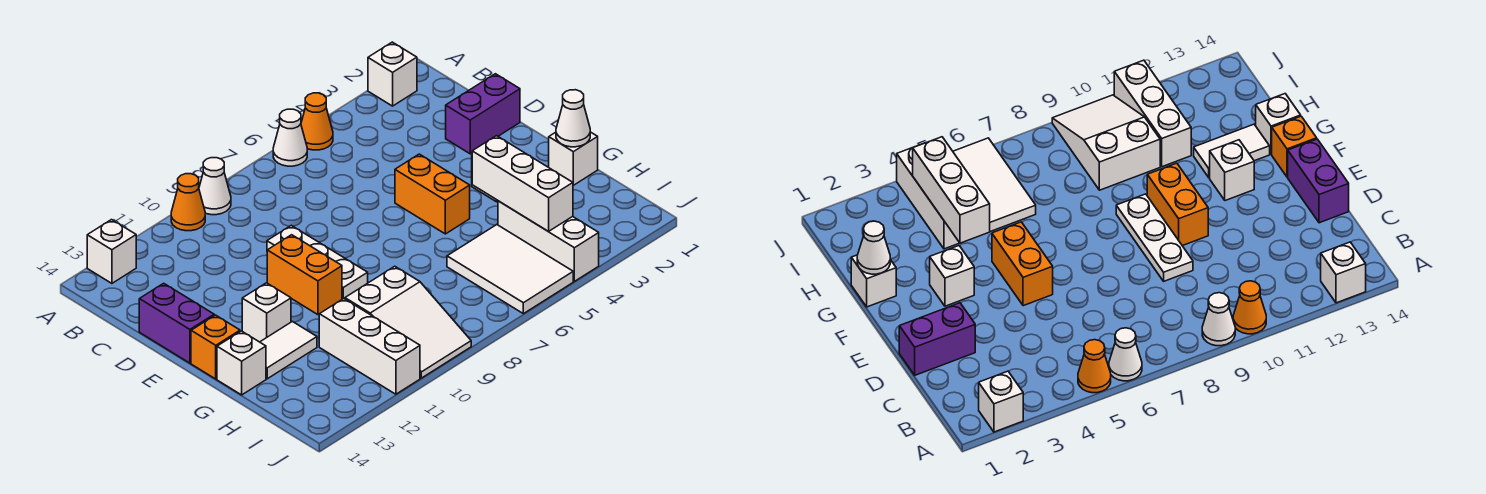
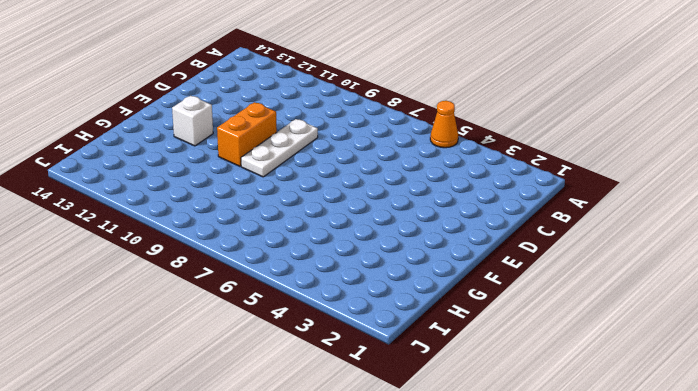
none -> white 1x1 brick [368,42,417,106]
none -> white 1x1 cone [273,109,307,166]
none -> white 1x1 cone [199,158,231,215]

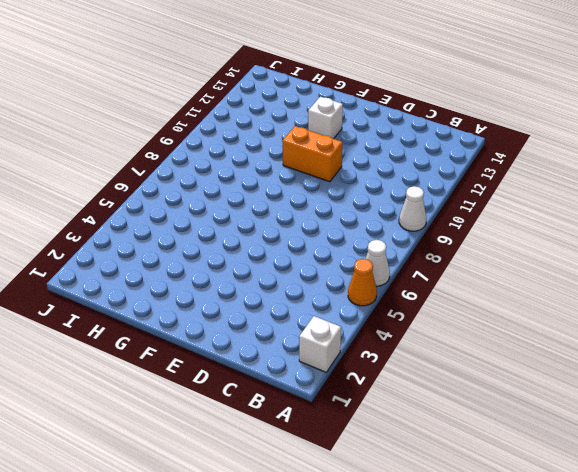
none -> orange 1x1 cone [171,174,205,231]
none -> white 1x1 brick [87,220,136,283]
none -> purple 1x2 brick [446,74,520,154]

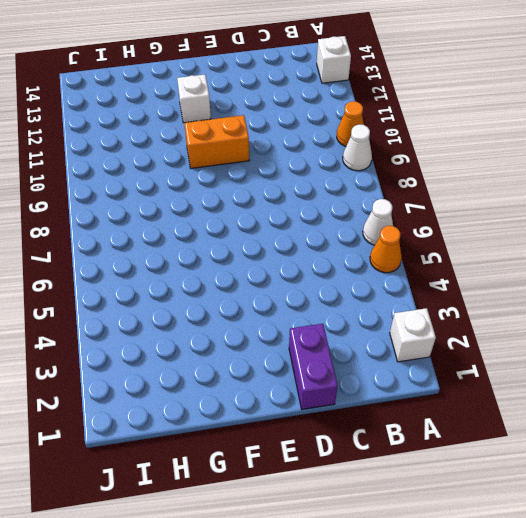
none -> white 1x3 plate [267,225,368,298]
none -> purple 1x2 brick [139,283,214,363]
none -> orange 1x2 brick [395,154,470,234]

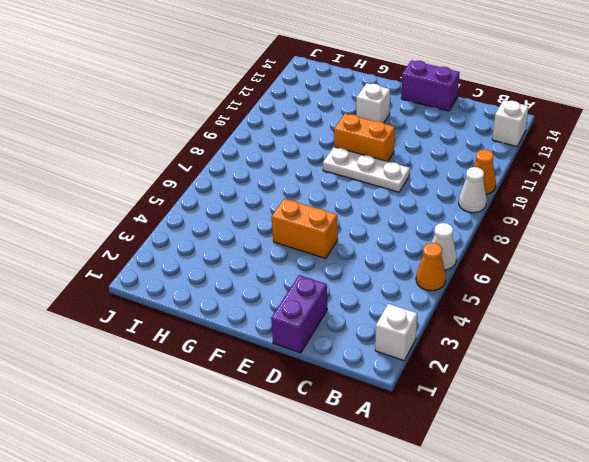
none -> white 1x1 brick [930,246,974,306]
none -> orange 1x1 brick [191,315,240,379]
none -> white 1x1 brick [549,132,598,185]

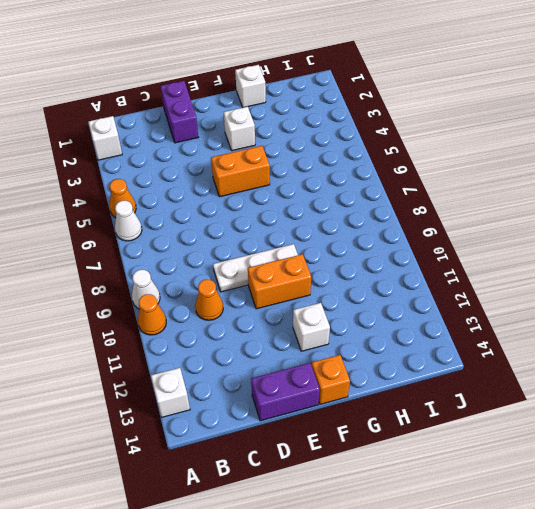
orange 1x1 cone [195,280,223,320] -> none
none -> white 1x2 tile [260,322,317,379]
none -> white 1x1 brick [217,331,266,395]
none -> white 1x3 brick [498,201,599,281]

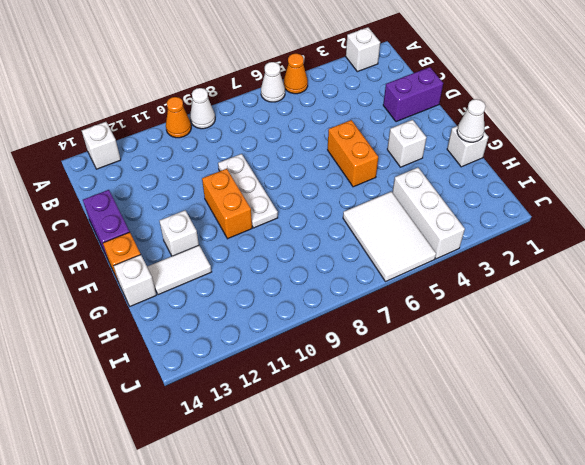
none -> white 2x3 slope [345,266,471,378]
none -> white 1x3 brick [319,298,420,394]
none -> white 1x3 brick [472,136,573,231]

